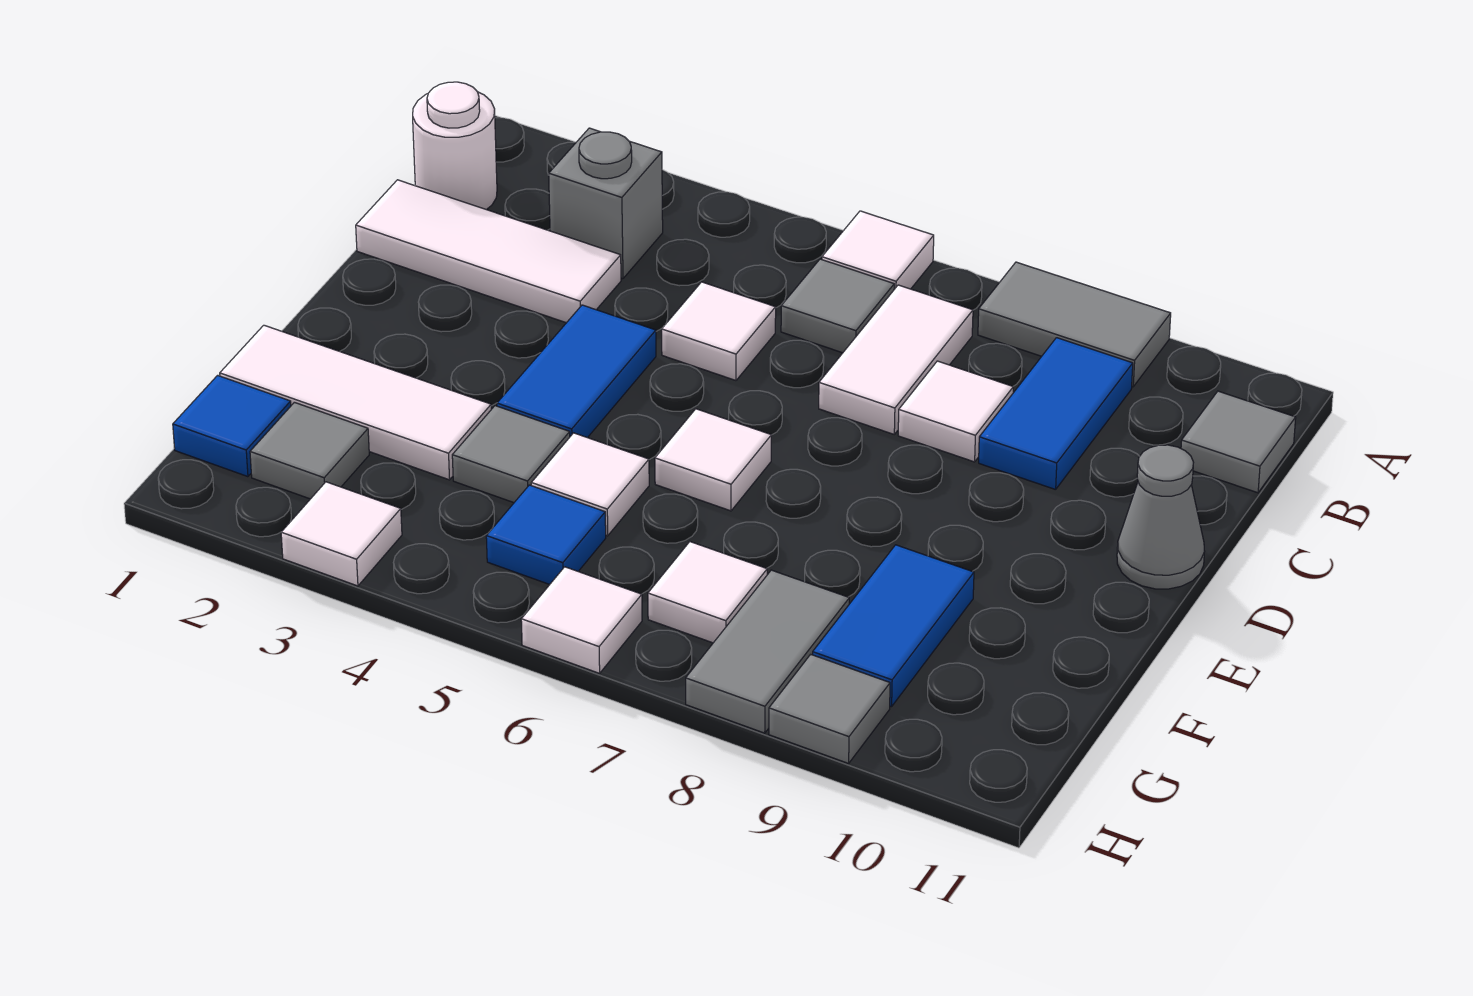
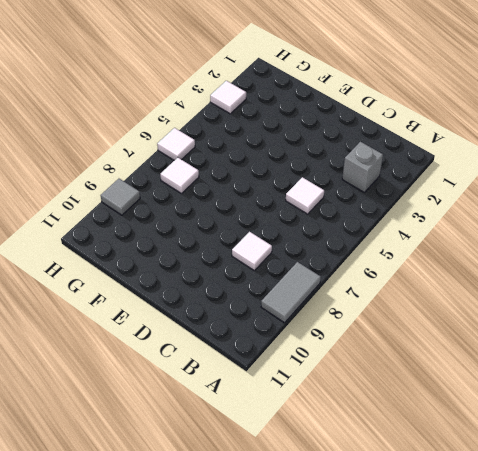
none -> white 1x1 tile [822,211,934,289]
none -> white 1x1 round brick [413,82,497,210]
none -> grey 1x1 tile [781,259,894,353]

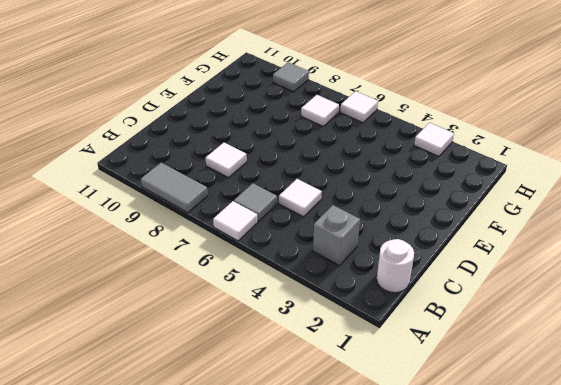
none -> white 1x2 tile [819,285,973,434]
none -> blue 1x2 tile [979,338,1133,490]
none -> grey 1x1 tile [1181,391,1296,493]

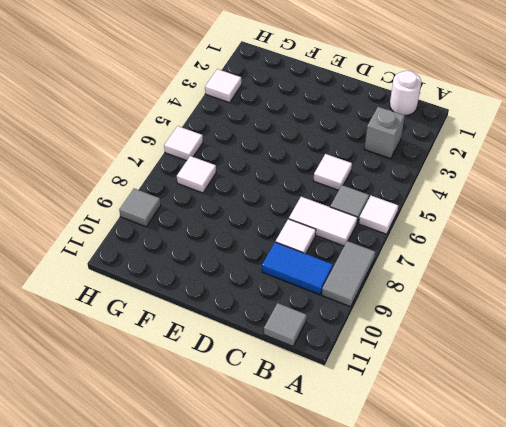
none -> white 1x3 tile [356,180,621,323]
none -> blue 1x2 tile [497,305,656,438]
none -> grey 1x1 cone [1117,445,1205,589]

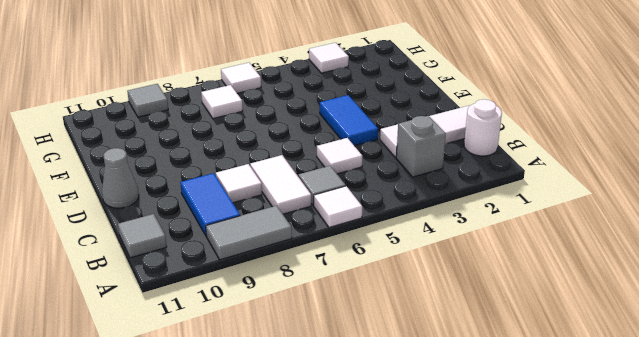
none -> white 1x1 tile [655,409,772,511]
none -> white 1x3 tile [220,325,491,480]
none -> grey 1x1 tile [452,406,570,503]

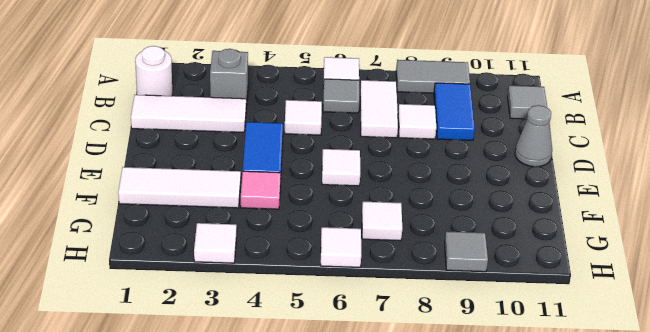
pink 1x1 tile [241,171,281,209] -> grey 1x1 tile [452,406,570,503]
none -> white 1x1 tile [531,433,649,536]
none -> blue 1x2 tile [813,545,974,707]
none -> blue 1x1 tile [173,375,291,477]

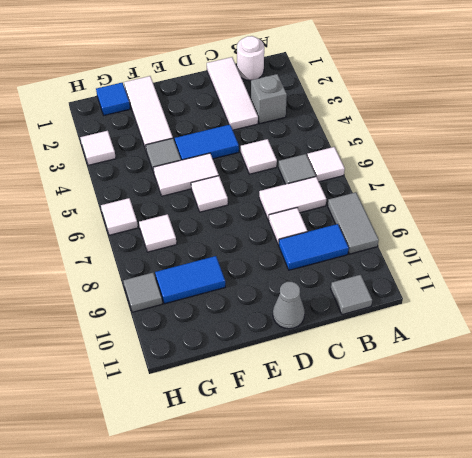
white 1x2 tile [153,153,219,196] -> white 1x1 tile [531,433,649,536]
none -> grey 1x1 tile [250,402,369,499]
none -> blue 1x1 tile [486,485,606,584]
none -> grey 1x2 tile [686,570,849,733]

